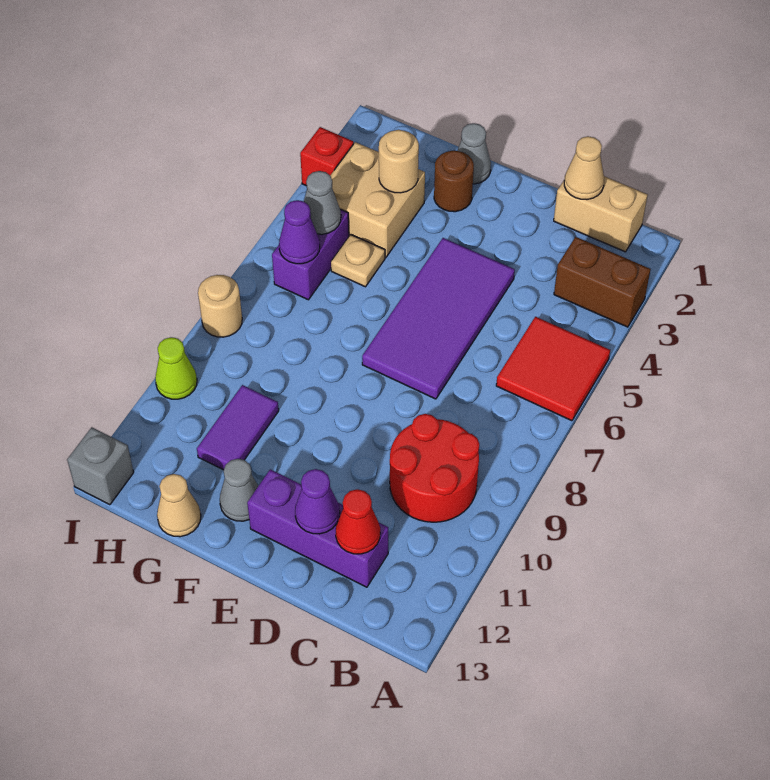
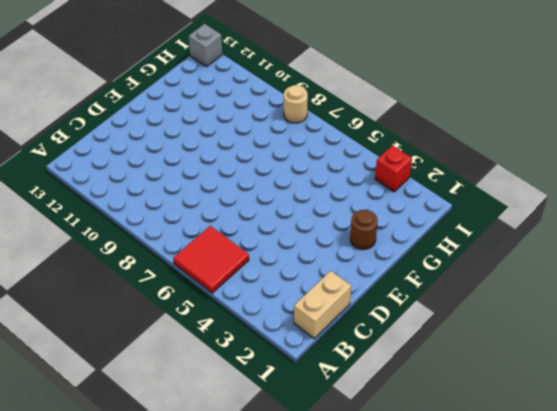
none -> brown 1x2 brick [554,237,651,327]
none -> red 2x2 round brick [390,414,479,522]
none -> purple 1x3 brick [247,469,388,587]

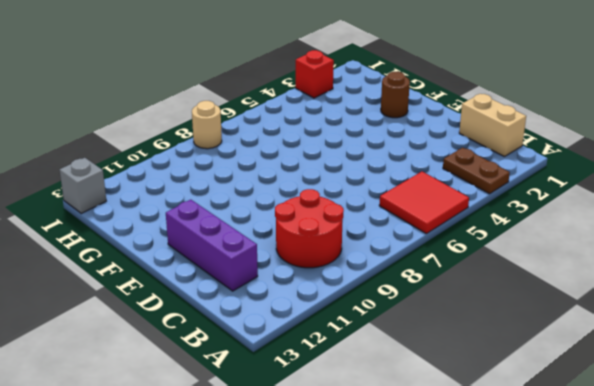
brown 1x2 plate [443,148,510,194] -> brown 1x2 brick [554,237,651,327]
none -> purple 2x4 tile [362,238,515,399]
none -> grey 1x1 cone [457,123,491,184]
none -> grey 1x1 cone [220,459,258,521]

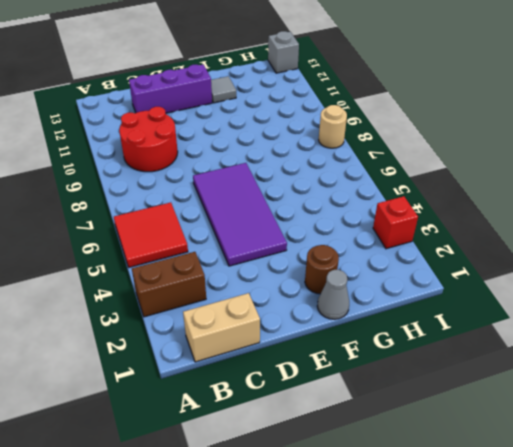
grey 1x1 tile [211,76,236,103] -> grey 1x1 cone [220,459,258,521]
none -> tan 2x2 brick [330,142,425,258]
none -> tan 1x1 plate [331,235,385,287]
none -> purple 1x2 tile [197,385,279,470]

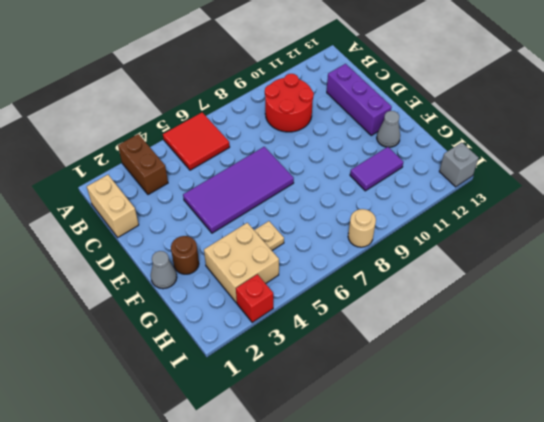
none -> tan 1x1 cone [157,474,201,537]
none -> purple 1x2 brick [272,209,349,300]
none -> lime 1x1 cone [155,337,197,399]

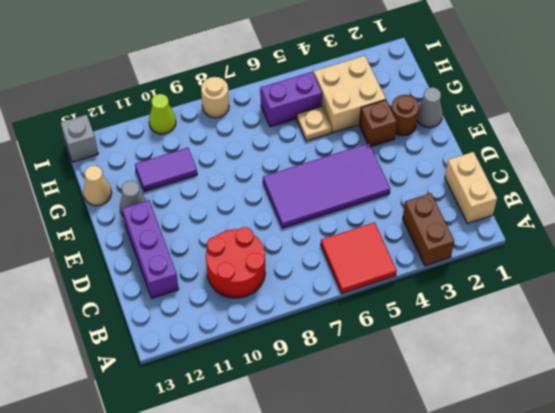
brown 1x1 brick [359,100,397,147] -> none
none -> red 1x1 brick [300,127,354,186]
none -> tan 1x1 cone [564,136,604,199]
none -> red 1x1 cone [336,489,380,554]

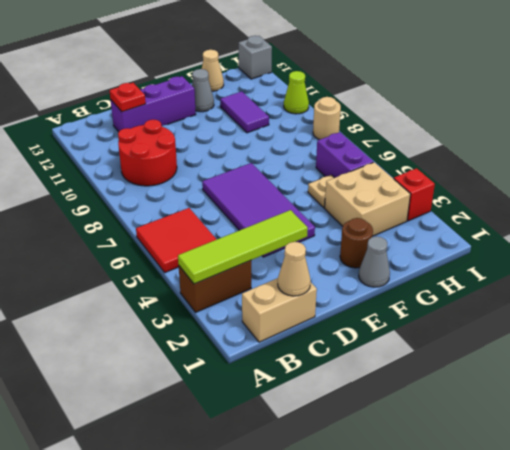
lime 1x4 tile [178,210,308,284] -> none
red 1x1 plate [109,83,146,112] -> red 1x1 cone [336,489,380,554]
none -> purple 1x1 cone [295,469,340,534]
none -> tan 1x1 round brick [379,130,419,193]
none -> grey 1x1 cone [304,171,341,234]

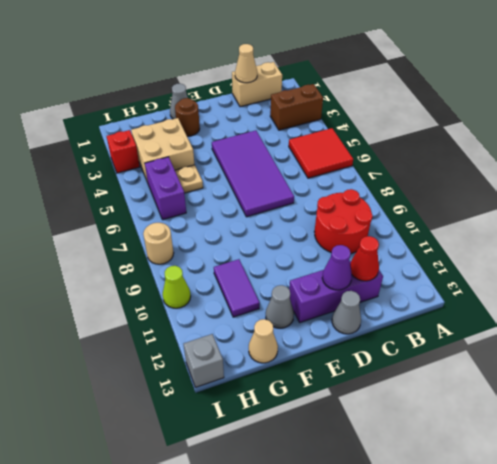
grey 1x1 cone [332,291,361,334] -> grey 1x1 cone moved to [304,171,341,234]
none -> tan 1x1 round brick [379,130,419,193]
none -> purple 1x1 cone [279,200,320,264]

